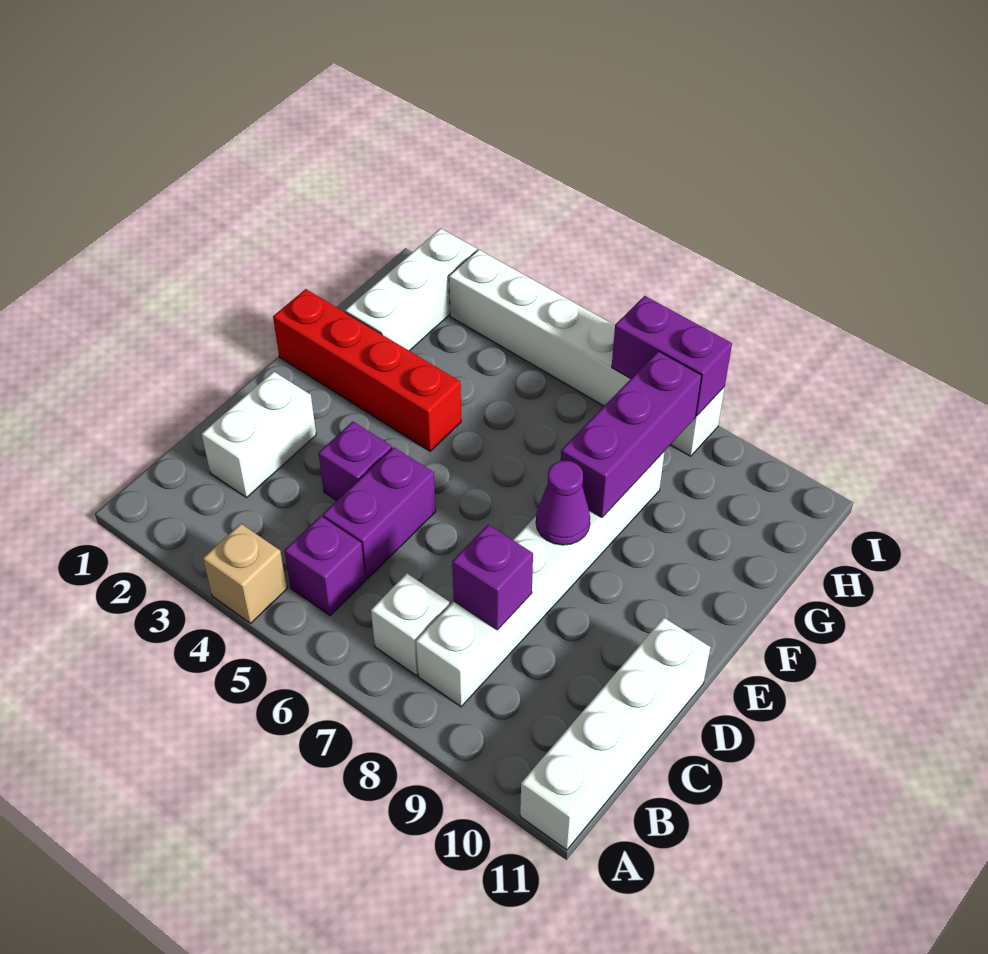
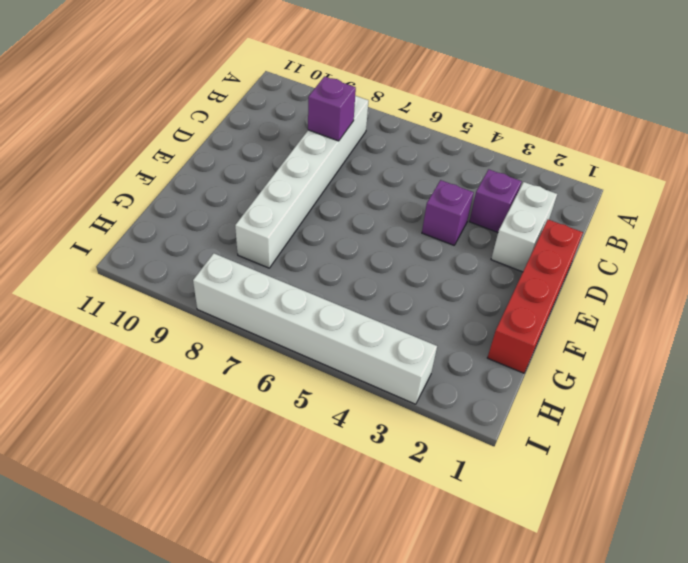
purple 1x1 brick [469,169,522,232] -> purple 1x1 brick moved to [284,516,365,615]
red 1x4 brick [487,220,583,373] -> red 1x4 brick turned to [273,289,461,451]
none -> tan 1x1 brick [203,524,287,623]
none -> white 1x4 brick [520,618,710,850]
none -> white 1x1 brick [371,574,450,675]

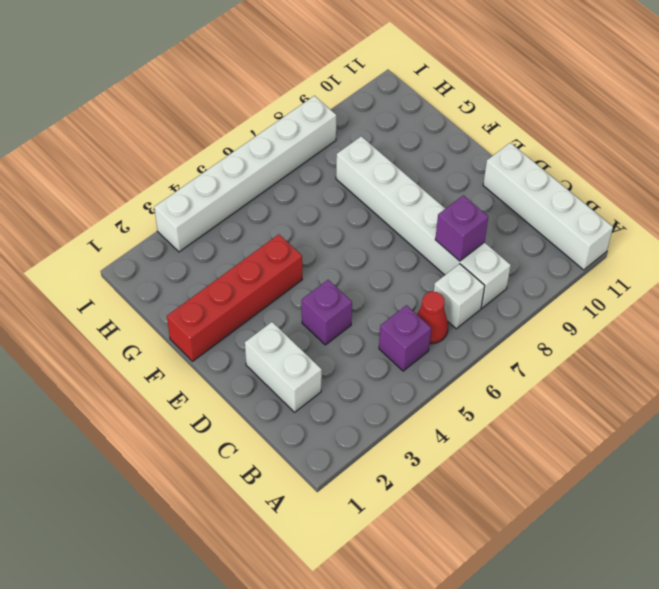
red 1x1 cone [417,292,448,344] -> none
none -> tan 1x1 brick [203,524,287,623]
none -> purple 1x2 brick [323,447,436,579]
none -> white 1x3 brick [345,228,477,351]

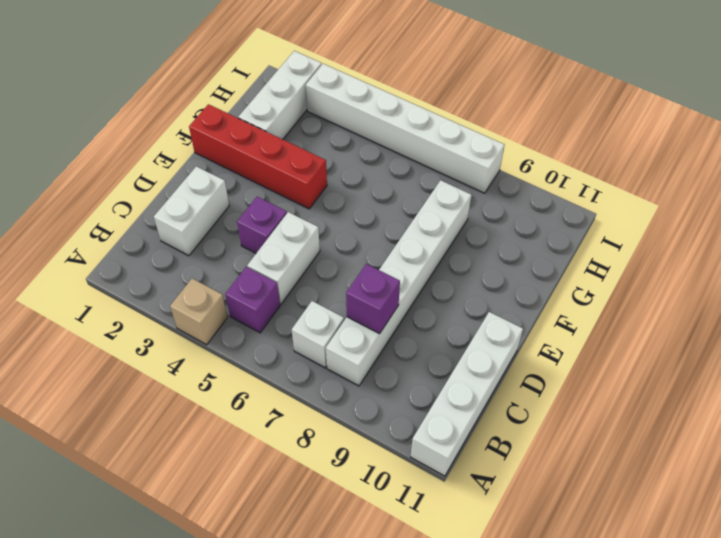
white 1x2 brick [247,212,320,304] -> purple 1x2 brick [323,447,436,579]
none -> purple 1x1 cone [536,461,590,545]
none -> purple 1x3 brick [561,351,702,517]
none -> purple 1x2 brick [612,296,732,416]

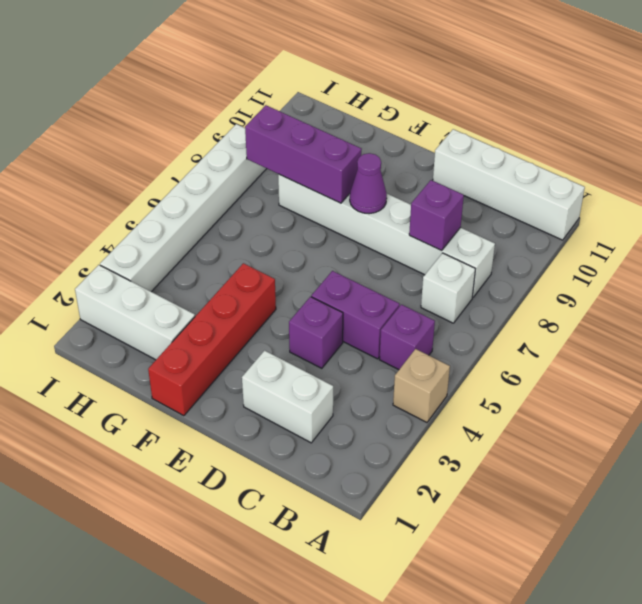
none -> purple 1x2 brick [612,296,732,416]

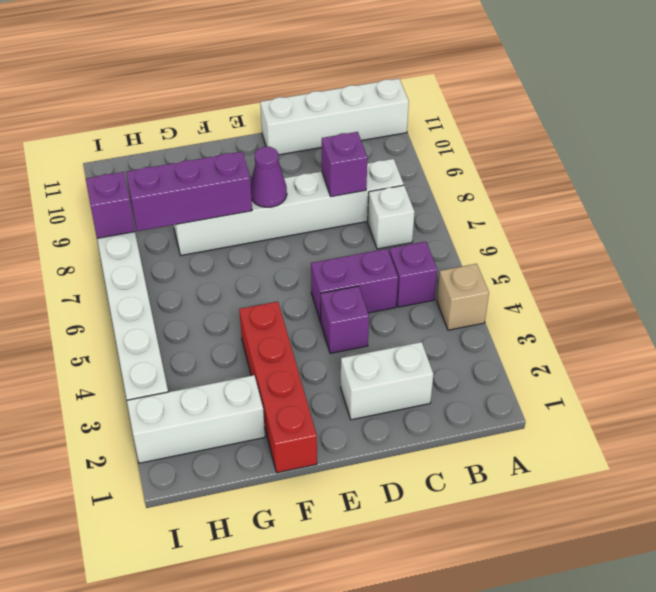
purple 1x1 brick [86,172,135,238] -> purple 1x2 brick [612,296,732,416]

